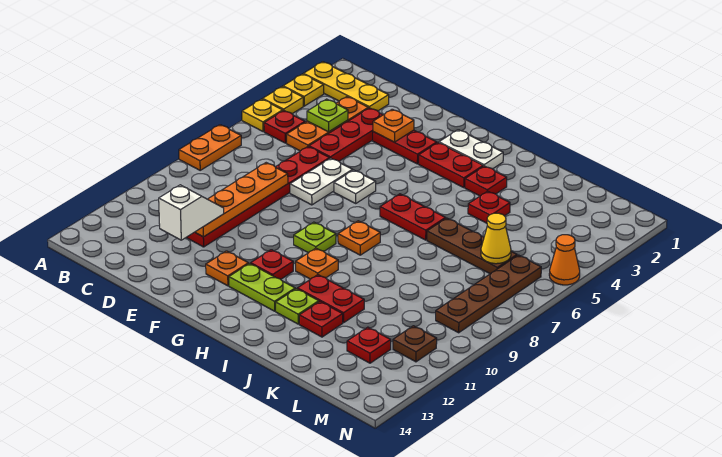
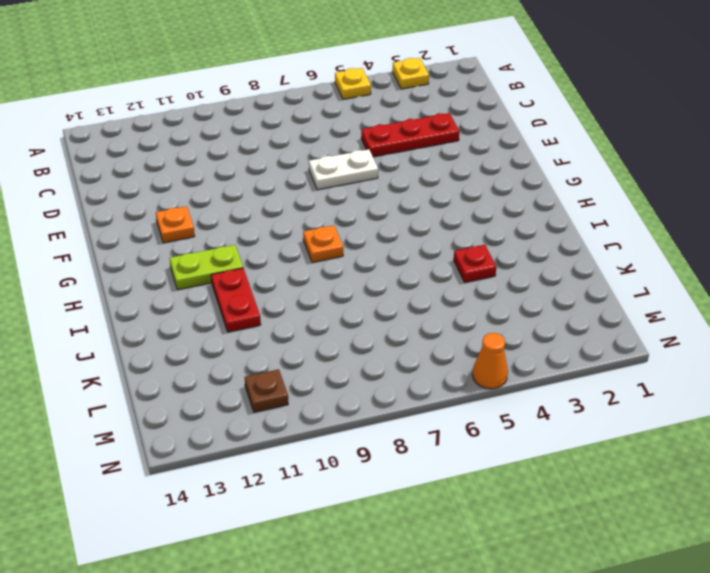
lime 1x2 plate [170,245,243,290] -> lime 1x2 plate turned to [229,263,295,311]
none -> yellow 1x3 plate [304,62,389,111]
none -> yellow 1x1 plate [263,87,303,114]
none -> orange 1x2 plate [179,125,241,170]
none -> red 1x1 plate [264,111,305,143]

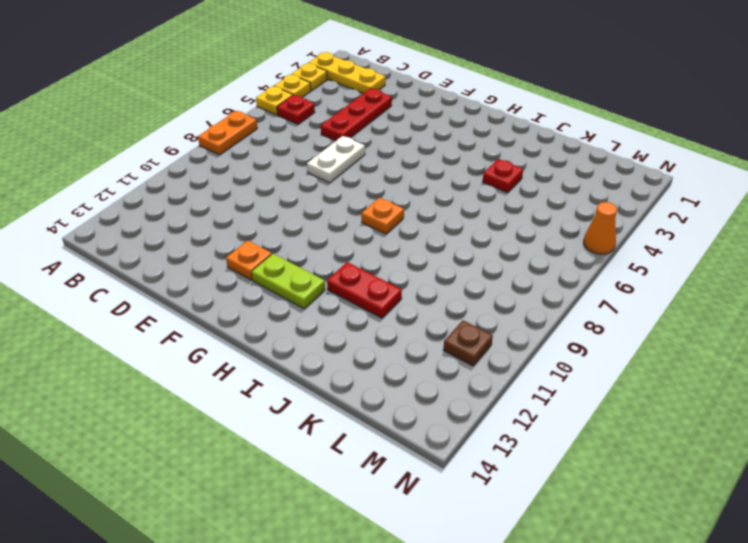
none -> orange 1x3 plate [287,97,368,151]
none -> red 1x6 plate [186,147,330,247]
none -> red 1x2 plate [373,130,437,164]
none -> white 1x1 plate [334,170,376,203]

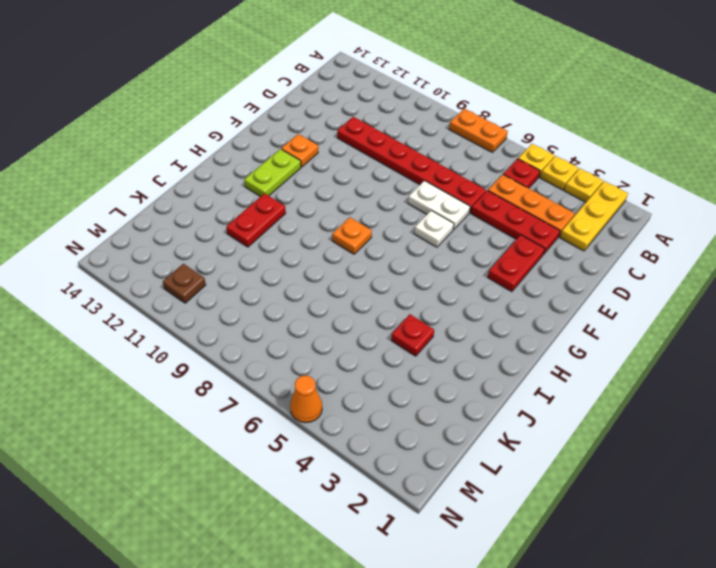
none -> white 1x2 plate [439,130,503,169]
none -> red 1x2 plate [419,143,483,188]
none -> lime 1x1 plate [294,222,336,253]
none -> red 1x1 plate [251,250,293,279]

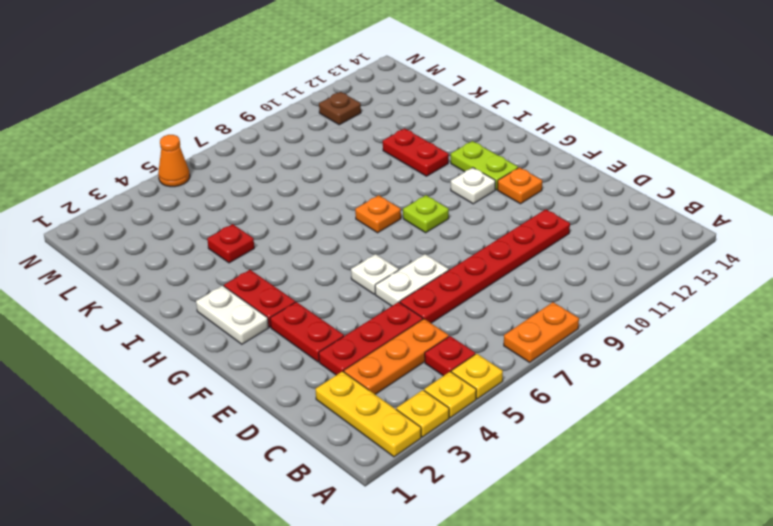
white 1x1 plate [451,168,495,204] -> red 1x1 plate [251,250,293,279]
none -> red 1x2 plate [380,194,446,240]
none -> orange 1x1 plate [296,248,338,279]
none -> red 1x1 plate [465,166,507,196]
none -> lime 1x1 plate [276,289,319,324]

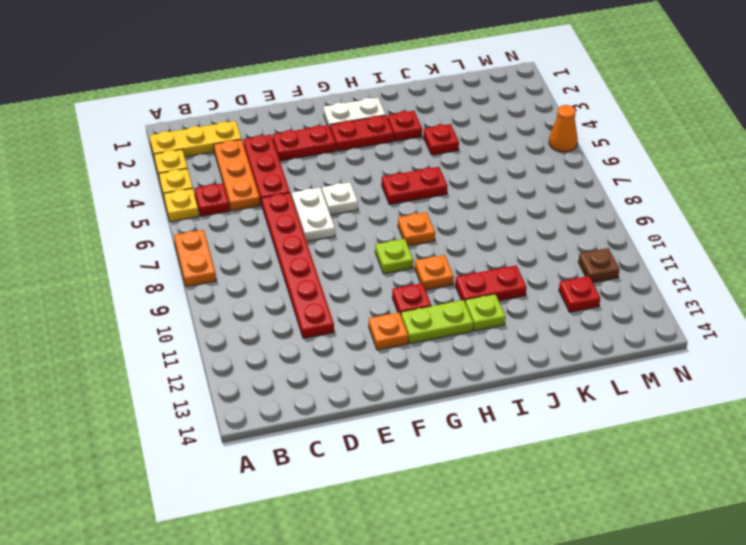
none -> brown 1x3 plate [427,218,517,274]
none -> red 1x1 plate [299,302,343,337]
none -> brown 1x4 plate [436,255,541,333]
none -> lime 1x1 plate [307,99,348,132]

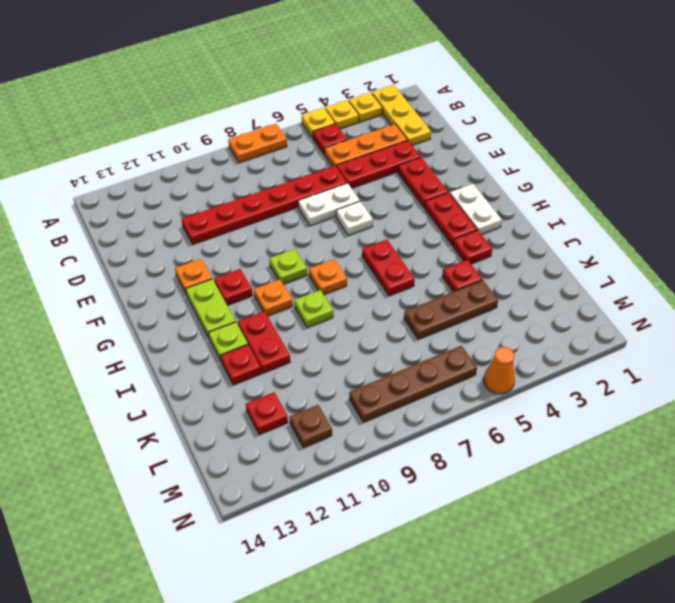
lime 1x1 plate [294,290,333,328] -> lime 1x1 plate moved to [307,99,348,132]
brown 1x3 plate [404,280,498,339] -> brown 1x3 plate turned to [427,218,517,274]
none -> orange 1x4 plate [195,163,288,237]
none -> orange 1x1 plate [373,109,414,142]
none -> yellow 1x1 cone [481,213,511,264]
none -> white 1x2 slope [159,185,224,240]

